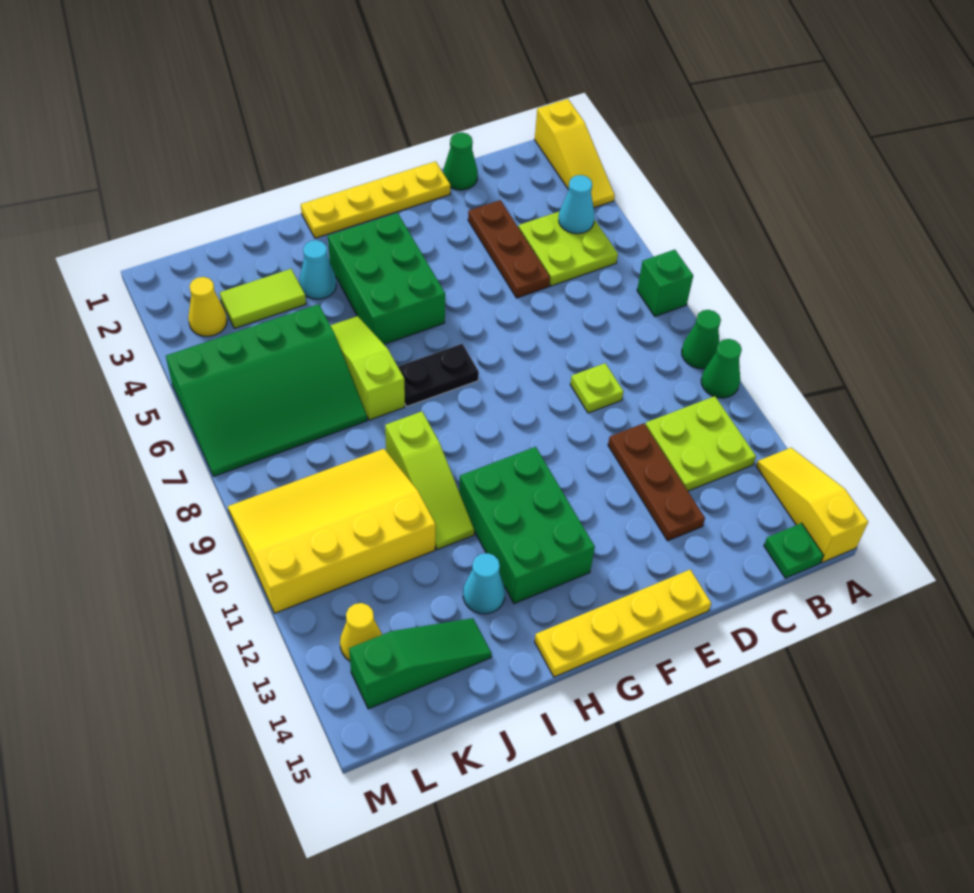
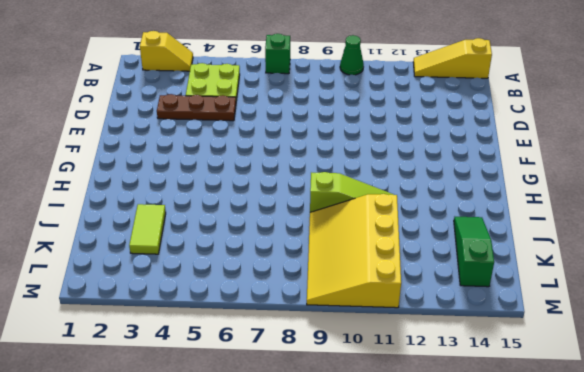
yellow 1x2 slope [140,31,193,71] -> yellow 1x3 slope [535,99,615,208]
none -> green 1x1 cone [682,310,721,369]
none -> lime 2x2 plate [645,396,756,491]
none -> green 1x1 plate [764,523,823,578]

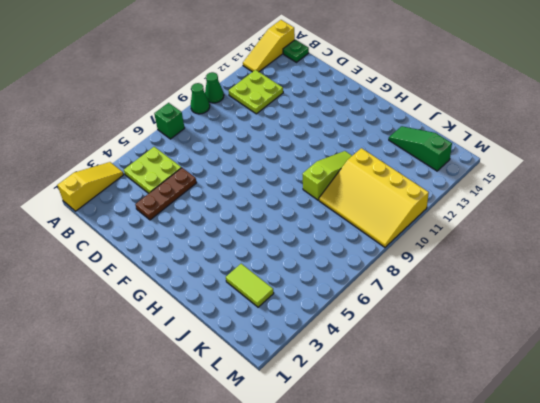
none -> green 1x1 cone [443,132,478,190]
none -> lime 1x1 plate [570,363,624,413]
none -> brown 1x3 plate [608,423,705,541]

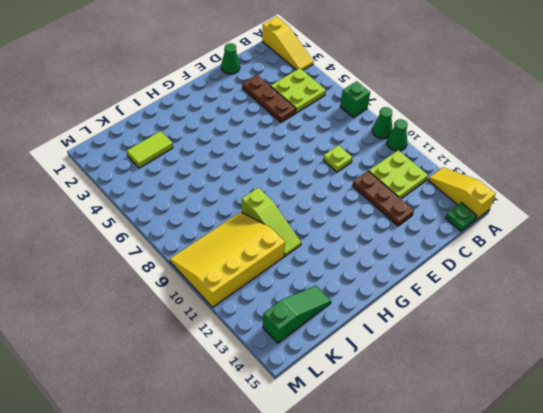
none -> yellow 1x4 plate [301,161,450,238]
none -> yellow 1x4 plate [535,570,711,677]
none -> green 2x3 brick [328,213,445,344]

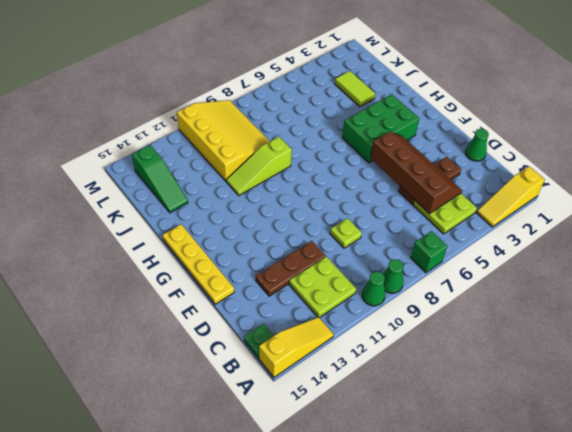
brown 2x4 slope [371,132,462,214] -> none
none -> yellow 1x4 plate [301,161,450,238]
none -> black 1x2 plate [398,344,479,406]
none -> green 2x3 brick [459,447,595,604]

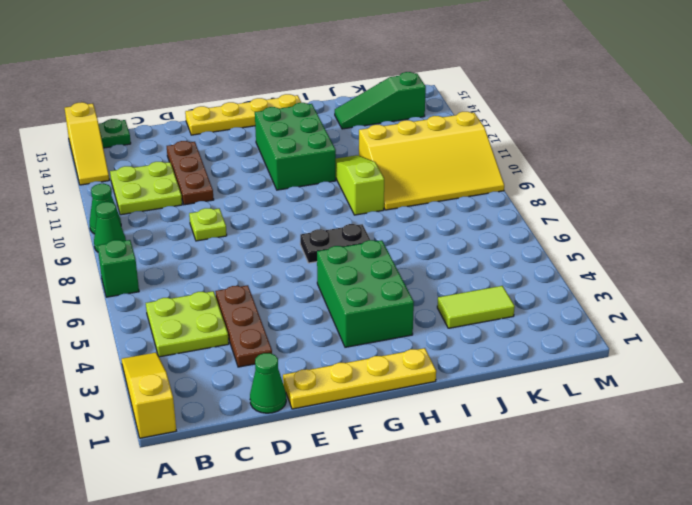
none -> cyan 1x1 cone [299,240,336,299]
none -> lime 1x3 slope [330,316,405,420]
none -> cyan 1x1 cone [463,553,505,614]

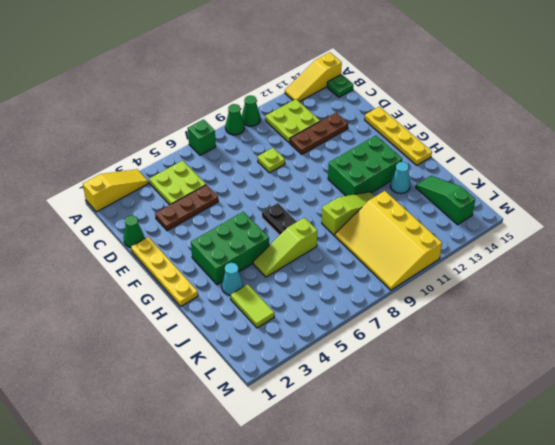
none -> green 3x4 slope [166,304,367,477]
none -> yellow 1x1 cone [188,277,227,336]
none -> yellow 1x1 cone [340,603,382,661]

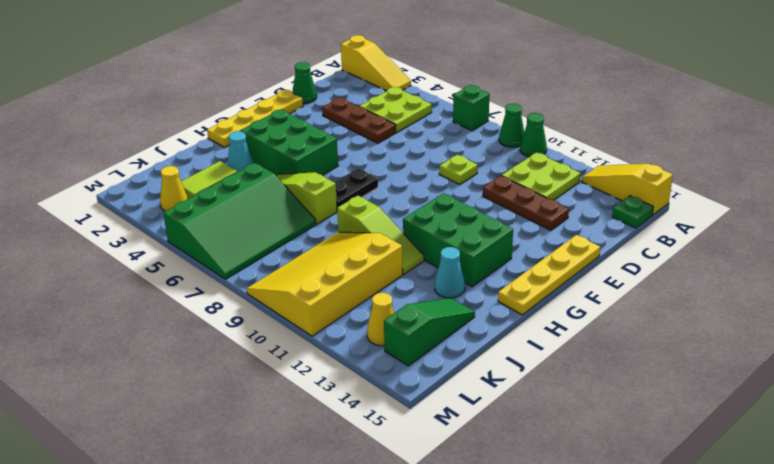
none -> cyan 1x1 cone [559,175,595,234]

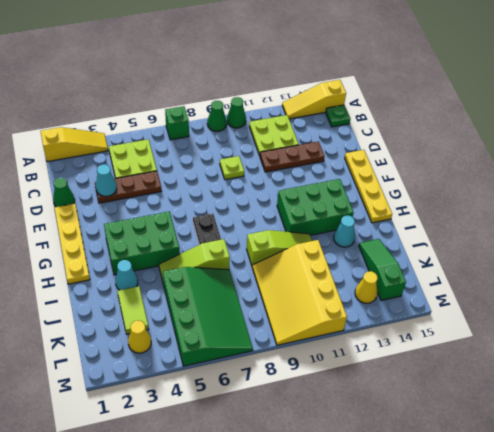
cyan 1x1 cone [95,164,117,196] -> cyan 1x1 cone moved to [559,175,595,234]

